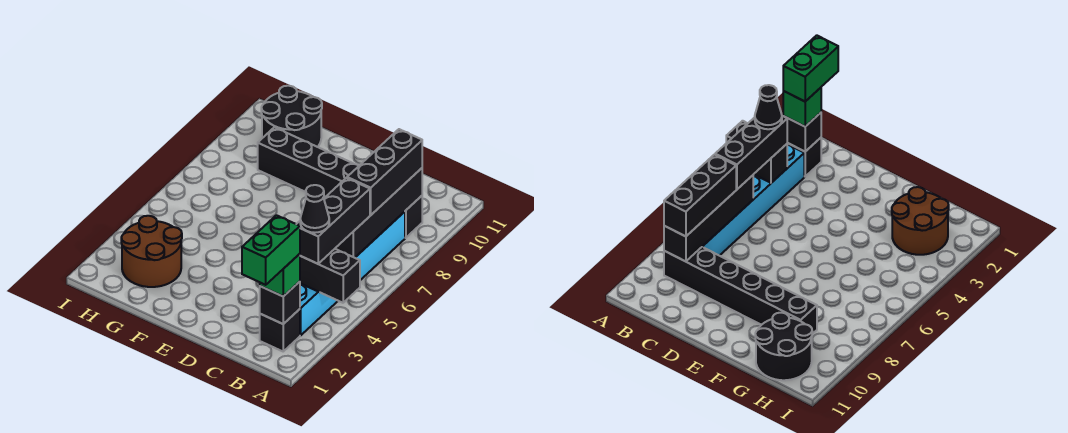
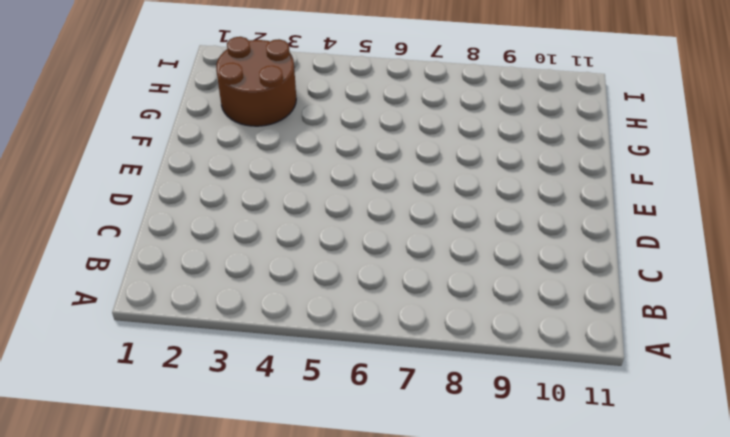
none -> black 1x1 brick [260,309,300,351]
none -> cyan 1x6 brick [300,212,405,335]
none -> black 1x6 brick [258,127,422,238]

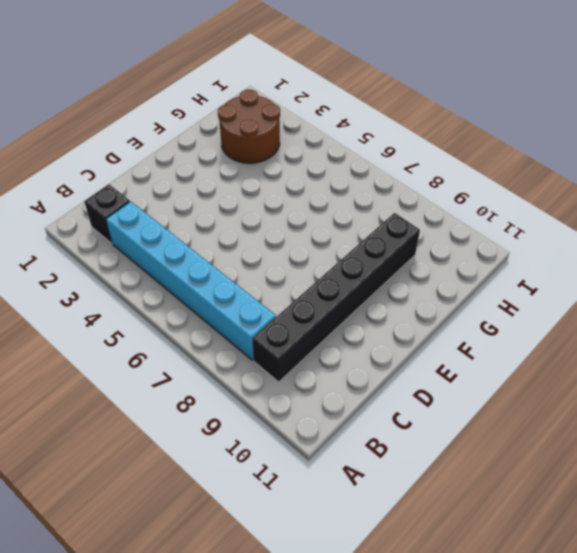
none -> black 2x2 round brick [261,86,322,147]
none -> black 1x2 brick [300,249,360,303]
none -> black 1x1 brick [260,282,300,324]

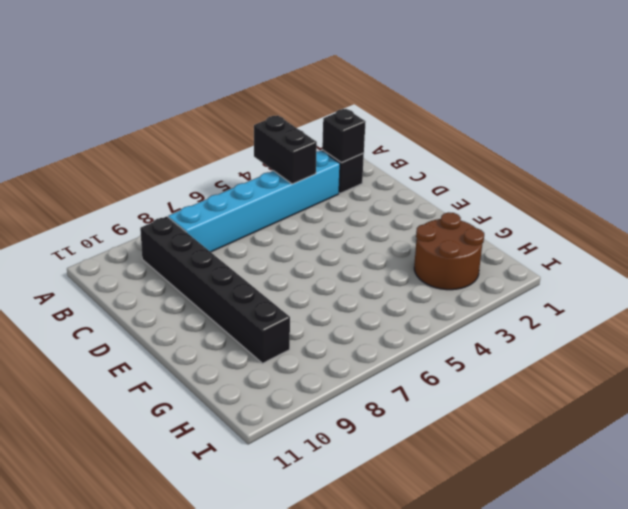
none -> black 2x2 round brick [261,86,322,147]
none -> black 1x4 brick [335,168,422,258]
none -> green 1x1 brick [260,254,300,296]

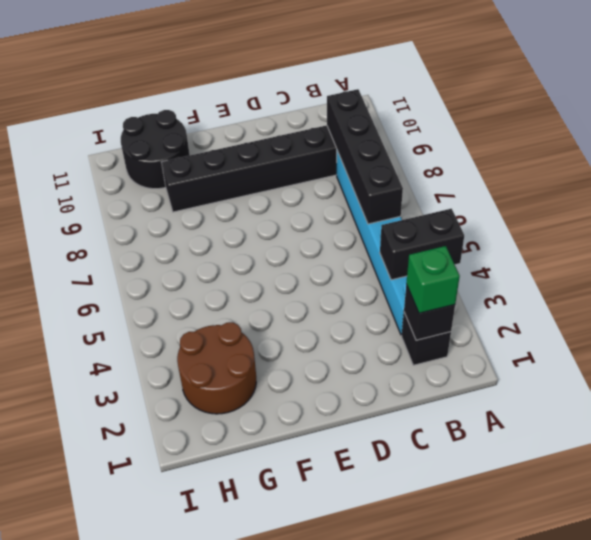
none -> black 1x3 brick [297,178,370,264]
none -> black 1x3 brick [347,129,422,215]
none -> green 1x2 brick [242,215,300,285]

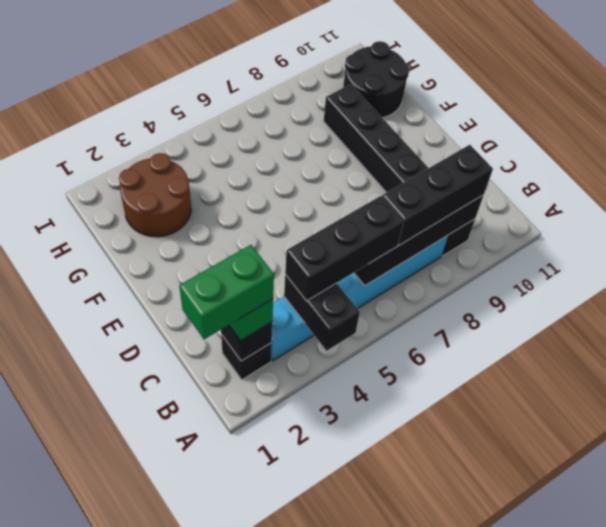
none -> black 1x1 cone [300,185,329,233]

